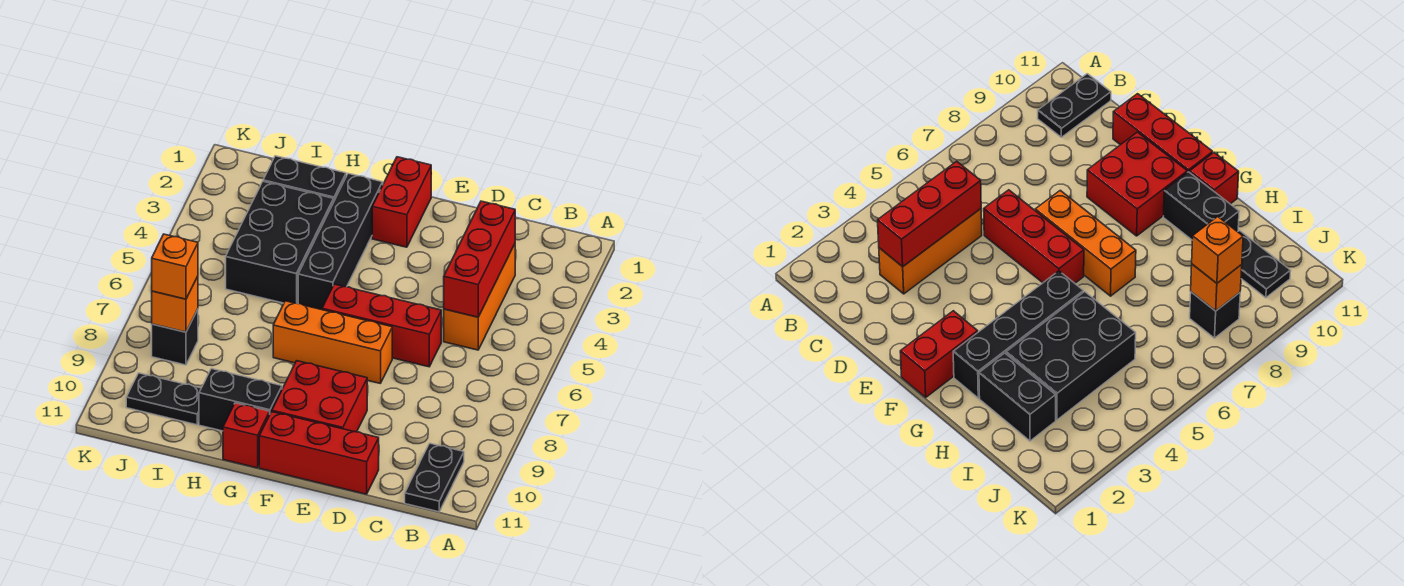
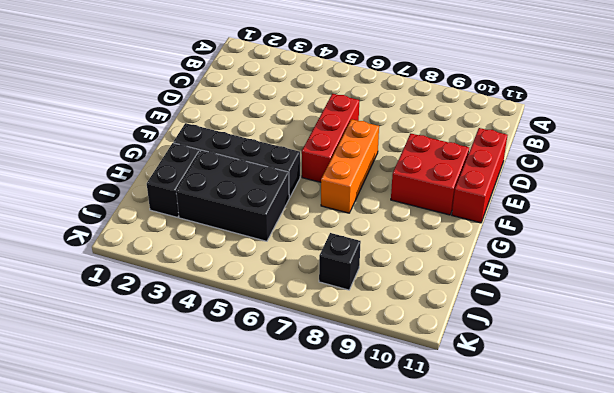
none -> black 1x2 plate [405,443,464,512]
none -> orange 1x3 brick [444,244,515,350]
none -> red 1x2 brick [372,157,431,247]

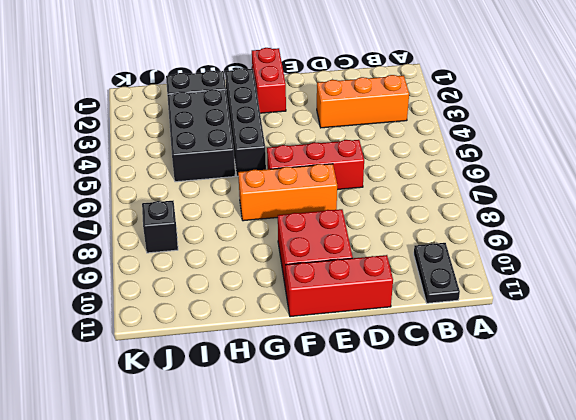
orange 1x3 brick [317,75,409,128] -> orange 1x3 brick turned to [444,244,515,350]
none -> black 1x2 brick [199,369,282,431]
none -> red 1x1 brick [223,403,270,468]
none -> black 1x2 plate [126,373,201,425]

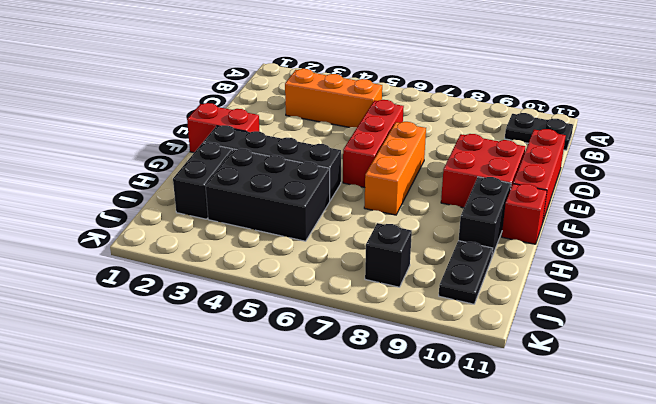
none -> red 1x3 brick [444,201,515,317]
none -> orange 1x1 brick [152,276,198,332]
none -> orange 1x1 brick [152,234,198,299]

